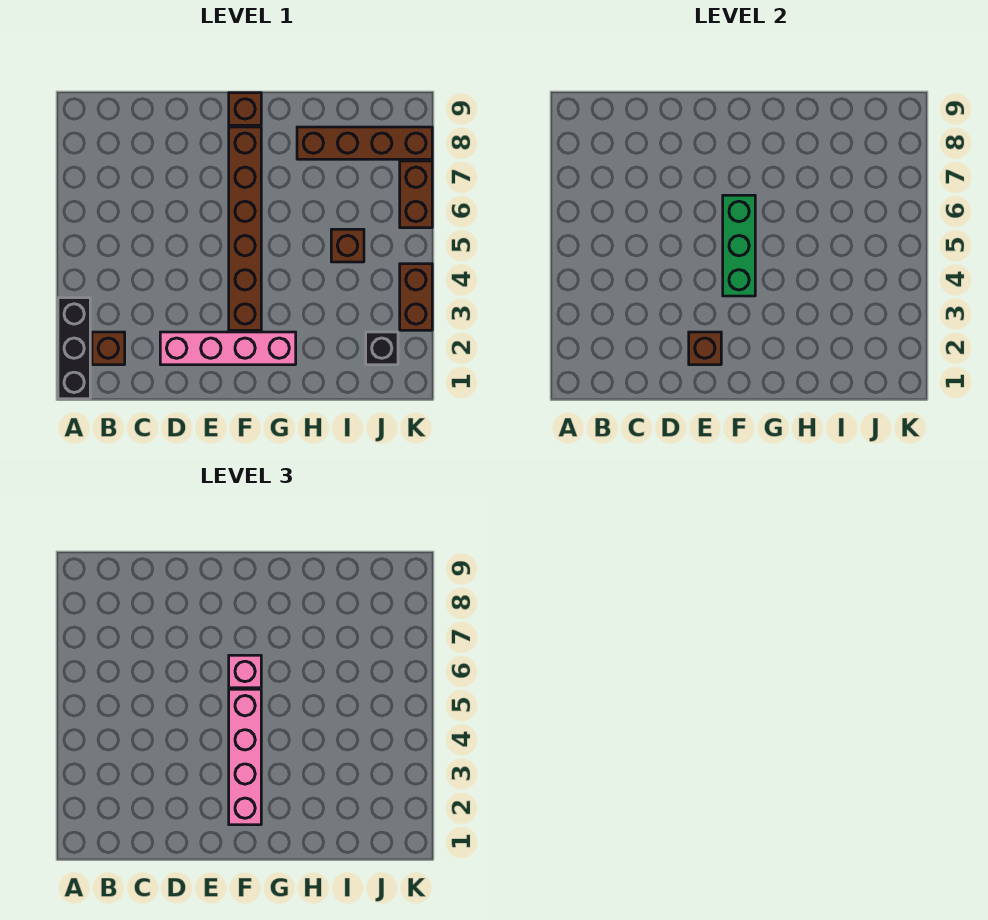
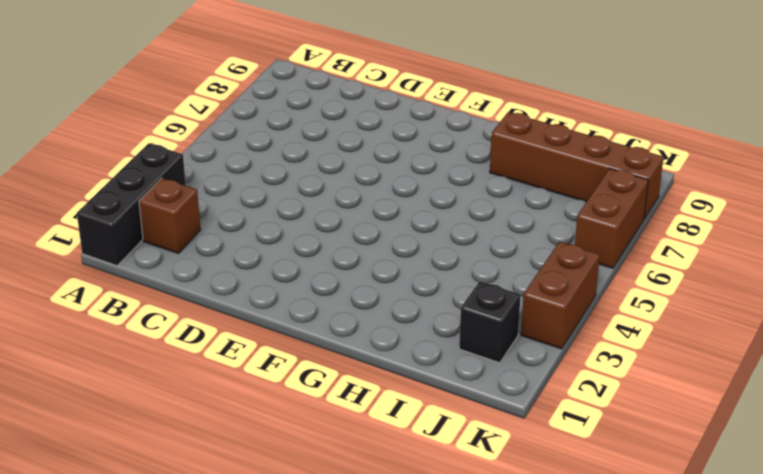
none -> pink 1x4 brick [160,332,296,365]
none -> brown 1x6 brick [229,127,261,330]
none -> brown 1x1 brick [229,93,261,125]

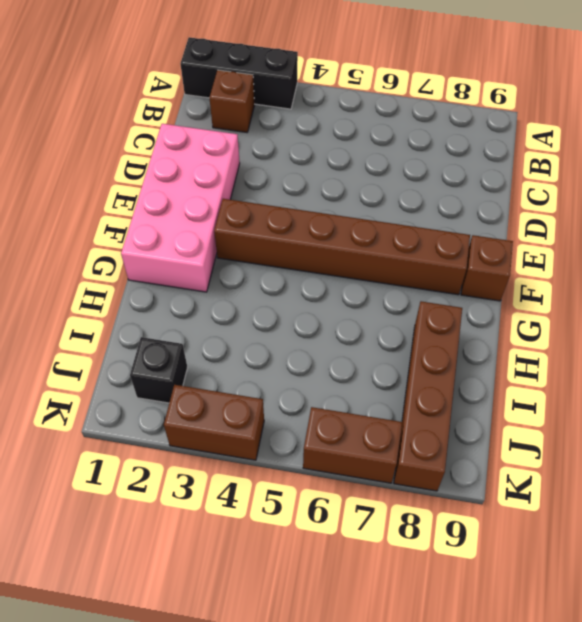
pink 2x4 brick [121,124,240,292] -> pink 1x4 brick [160,332,296,365]
none -> brown 1x1 brick [331,229,364,262]
none -> brown 1x1 brick [689,332,721,365]
none -> green 1x3 brick [723,195,755,296]

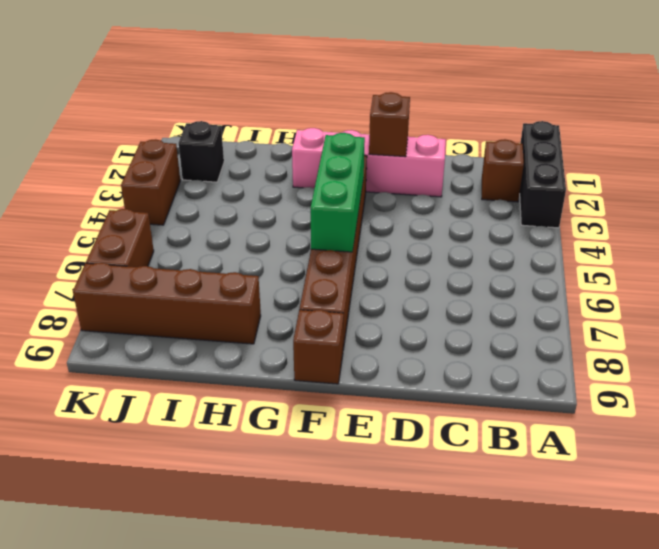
none -> brown 1x1 brick [331,229,364,262]
none -> pink 1x4 brick [229,689,261,825]
none -> pink 1x1 brick [229,655,261,688]

